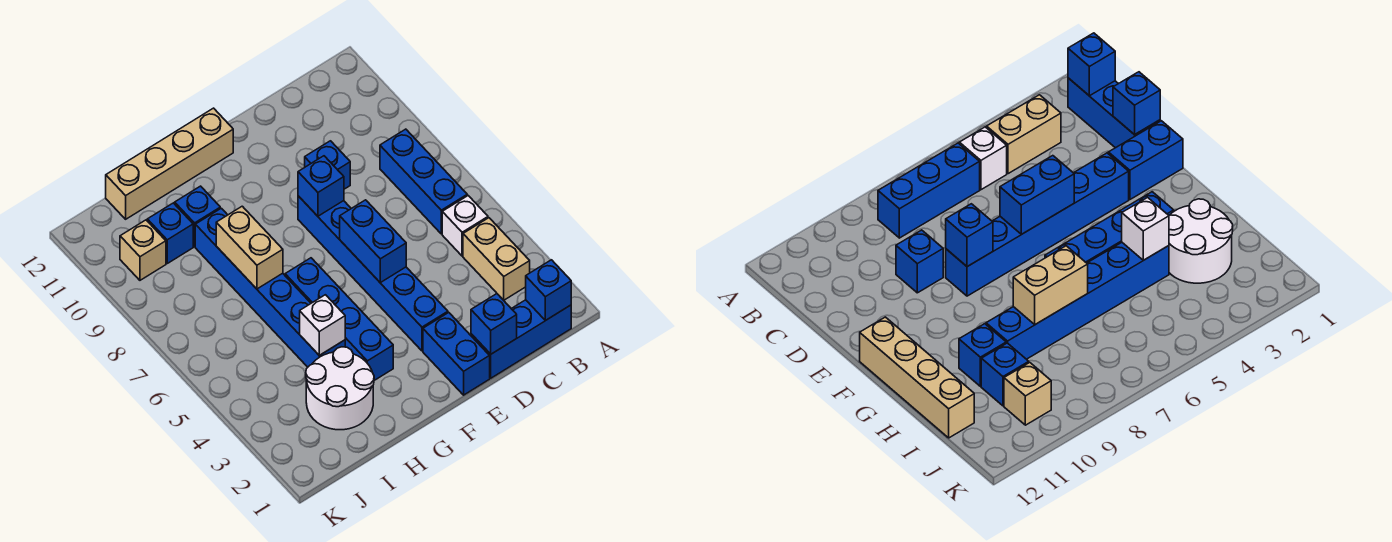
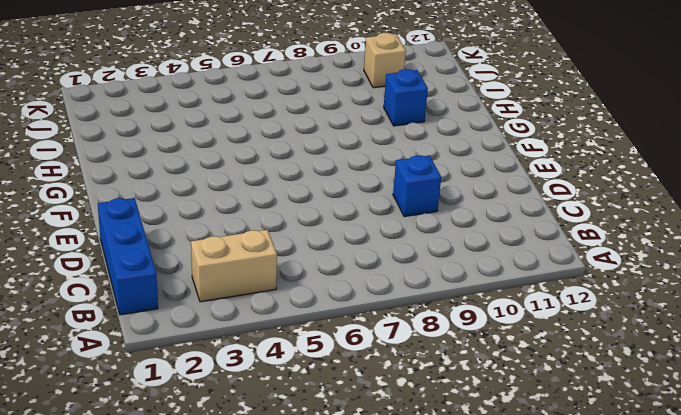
none -> white 1x1 brick [442,196,488,256]
none -> blue 1x3 brick [380,129,467,234]
none -> blue 1x2 brick [423,313,490,395]

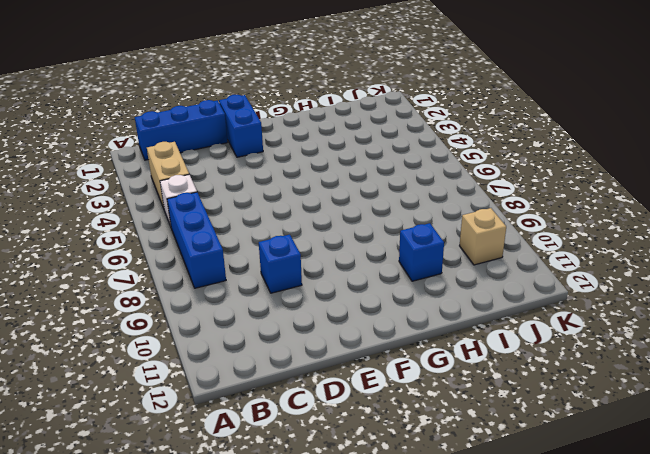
none -> blue 1x6 brick [298,196,448,351]
none -> tan 1x4 brick [106,108,233,219]
none -> blue 1x4 brick [285,258,393,380]

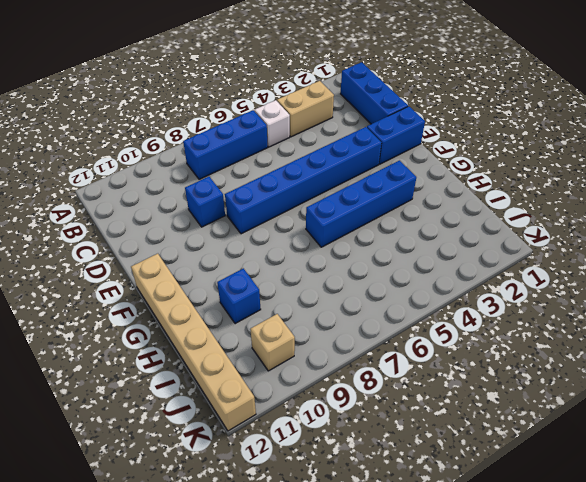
tan 1x6 brick [131,254,256,431] -> tan 1x4 brick [106,108,233,219]
none -> white 2x2 round brick [306,347,374,430]
none -> blue 1x6 brick [195,208,345,367]
none -> blue 1x1 brick [147,203,193,263]

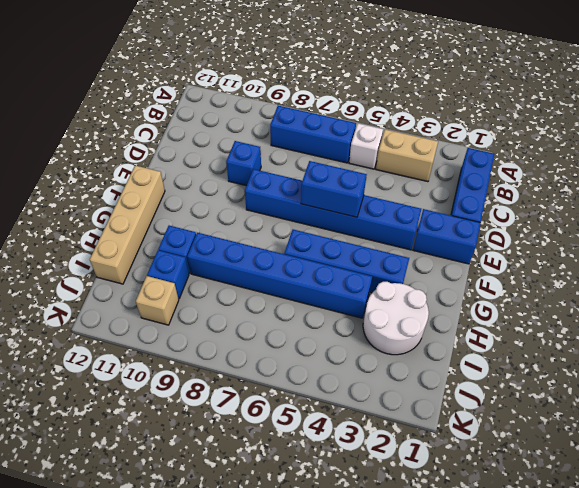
none -> blue 1x1 brick [526,260,571,321]
none -> blue 1x1 brick [471,294,517,354]
none -> blue 1x1 brick [298,156,344,216]

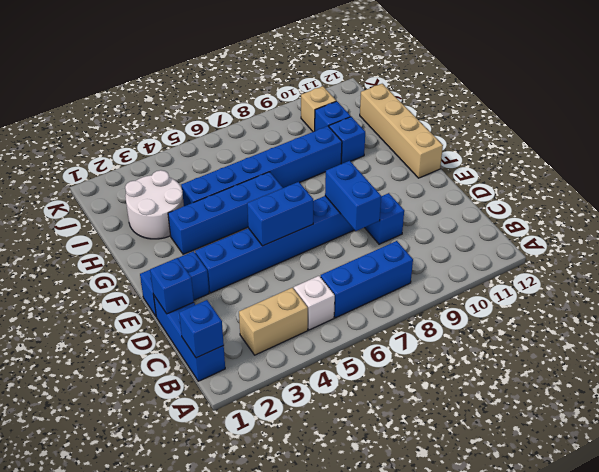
blue 1x2 brick [325,161,381,231] -> blue 1x1 brick [298,156,344,216]
none -> white 1x1 brick [300,295,345,355]
none -> tan 1x2 brick [216,206,283,289]

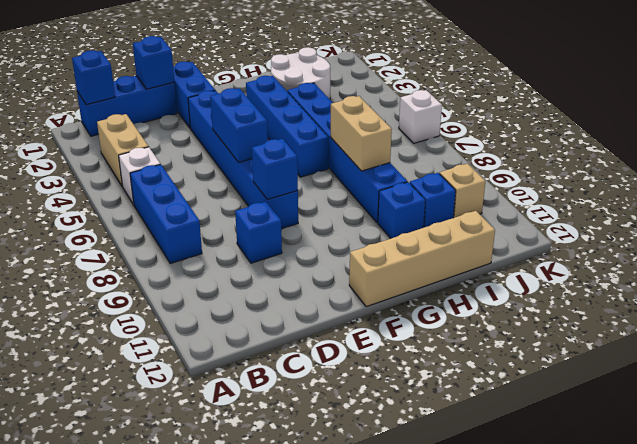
white 1x1 brick [399,90,442,143] -> white 1x1 brick moved to [300,295,345,355]

